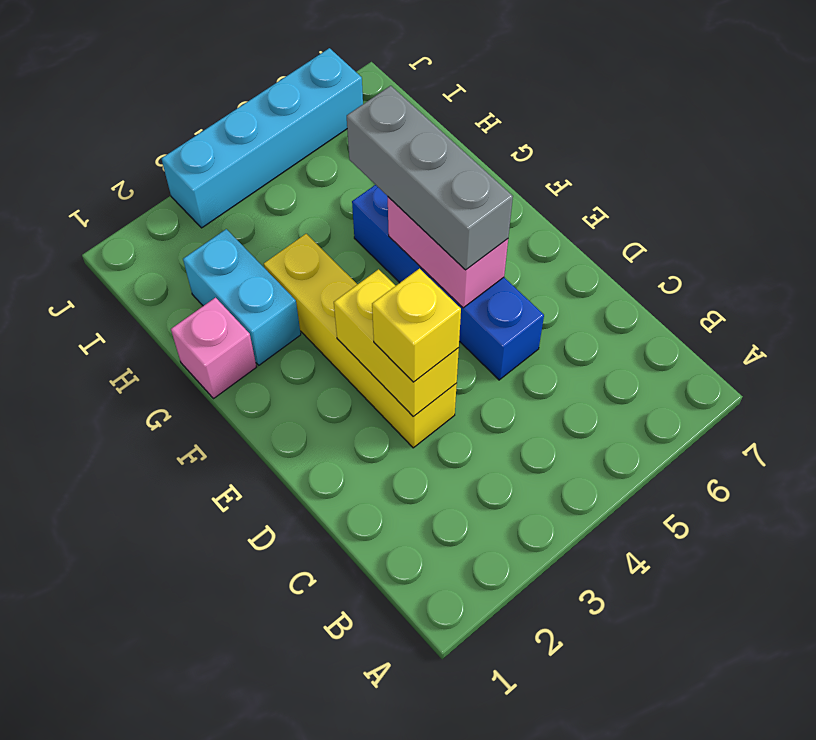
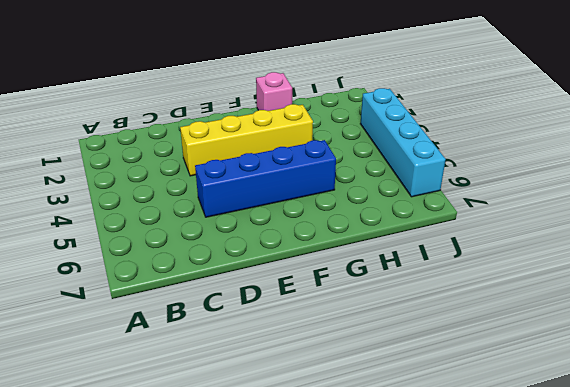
none -> cyan 1x2 brick [183,229,301,365]
none -> yellow 1x2 brick [334,269,459,417]

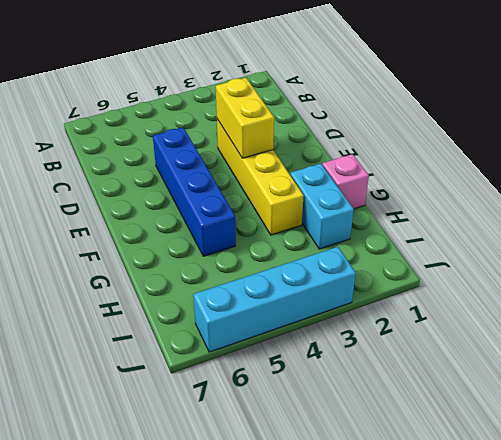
none -> pink 1x2 brick [388,197,508,308]
none -> yellow 1x1 brick [372,269,461,382]

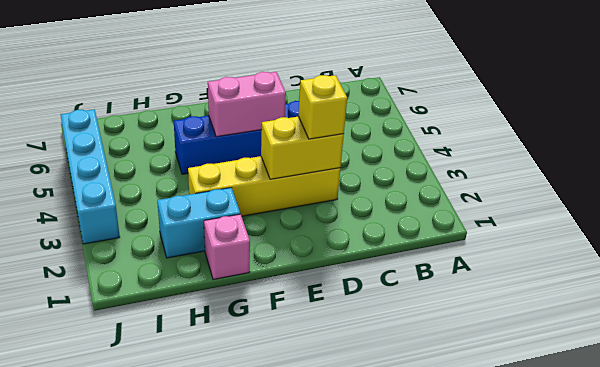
none -> grey 1x3 brick [347,86,513,270]

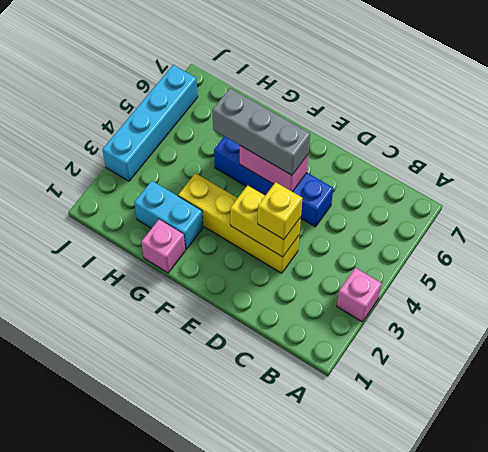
pink 1x1 brick [337,268,382,322] -> none

